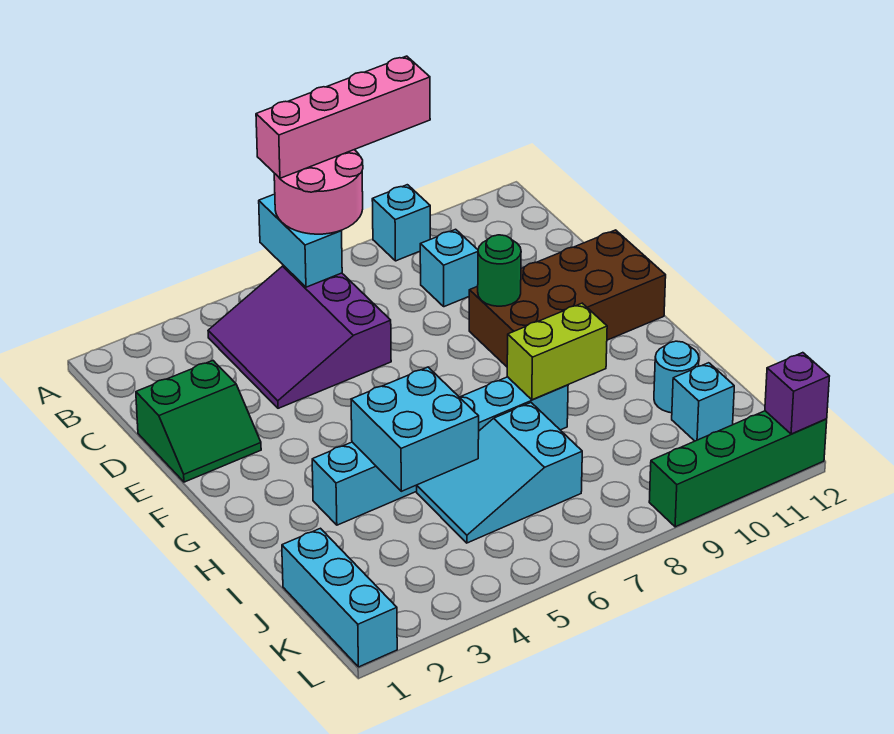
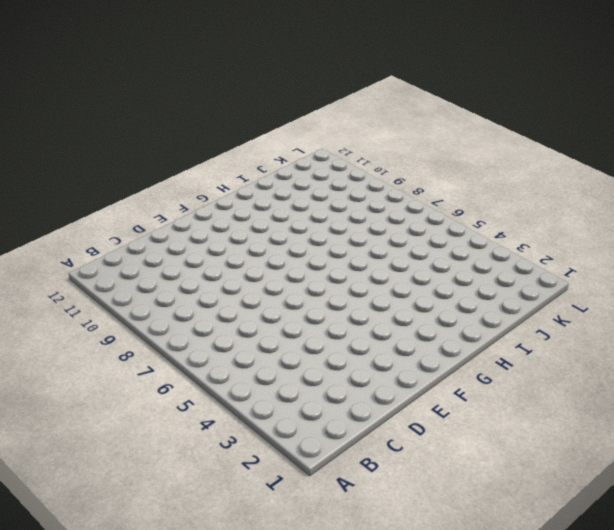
none -> cyan 1x1 brick [372,185,430,261]
none -> purple 3x3 slope [208,266,391,408]
none -> cyan 1x1 brick [420,229,478,307]

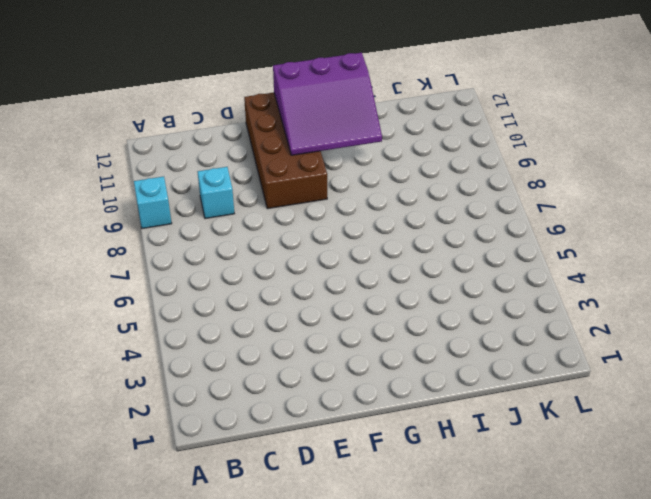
purple 3x3 slope [273,53,382,155] -> purple 3x3 slope moved to [208,266,391,408]
none -> green 2x2 slope [136,361,261,482]
none -> cyan 1x6 brick [312,377,568,525]
none -> cyan 2x3 slope [417,403,582,543]

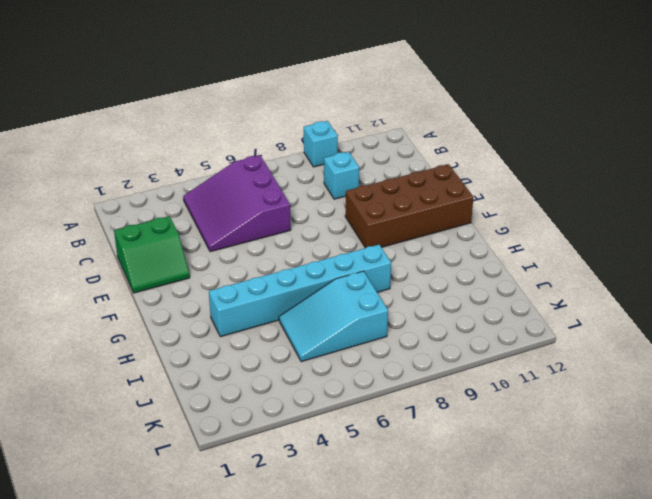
none -> cyan 1x1 round brick [654,341,699,413]
none -> cyan 1x3 brick [282,528,397,667]
none -> cyan 1x1 brick [672,363,734,441]

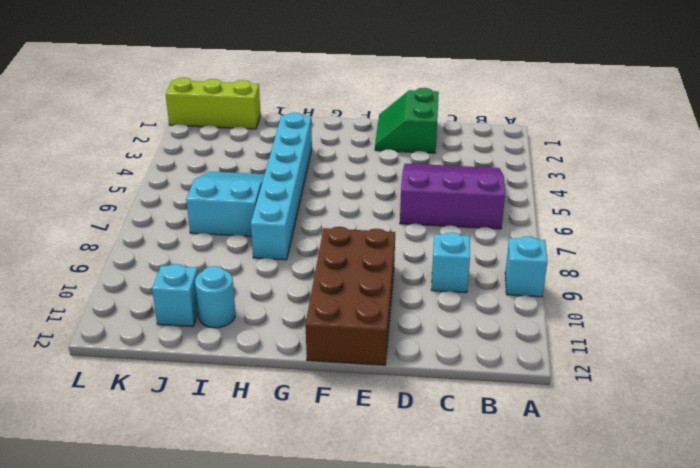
lime 1x3 brick [166,78,261,129] -> cyan 1x3 brick [282,528,397,667]
none -> green 1x4 brick [649,411,827,527]
none -> cyan 1x2 brick [259,194,342,287]
none -> green 1x1 round brick [478,235,521,306]

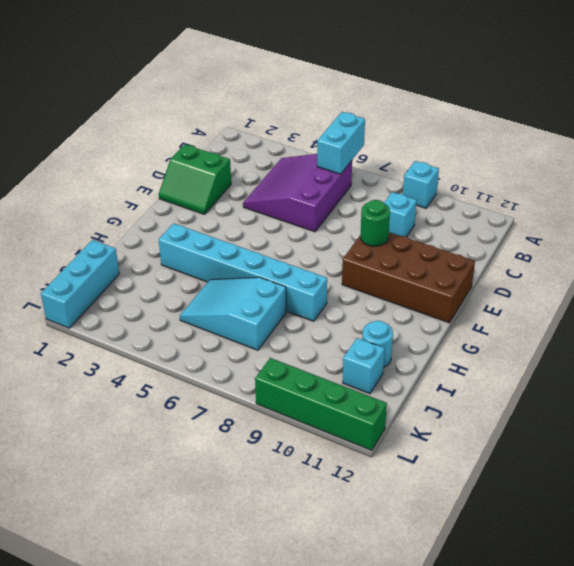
none -> cyan 2x2 brick [351,367,479,491]
none -> lime 1x2 brick [507,303,607,400]
none -> purple 1x1 brick [765,353,829,434]

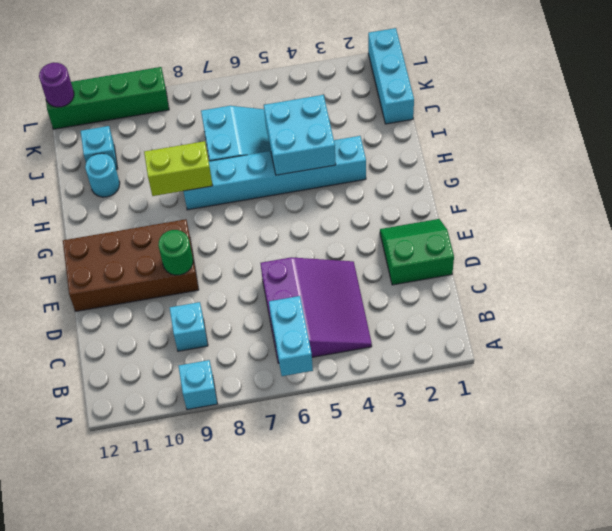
purple 1x1 round brick [39,63,74,107] -> purple 1x1 brick [765,353,829,434]
none -> pink 2x2 round brick [274,150,363,234]
none -> pink 1x4 brick [256,56,430,178]

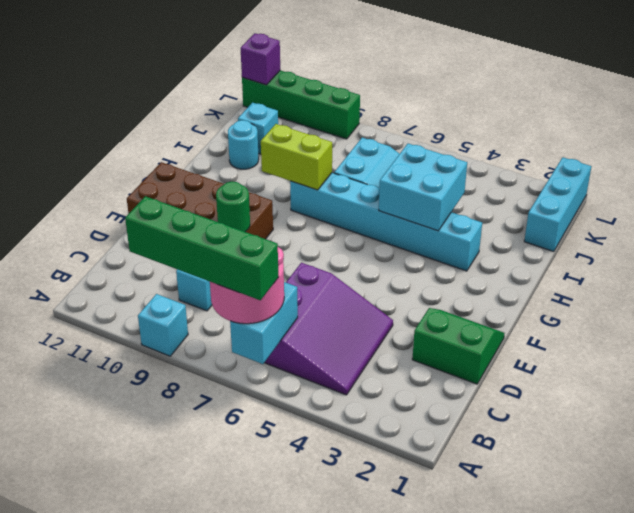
green 1x4 brick [125,196,278,300] -> pink 1x4 brick [256,56,430,178]

